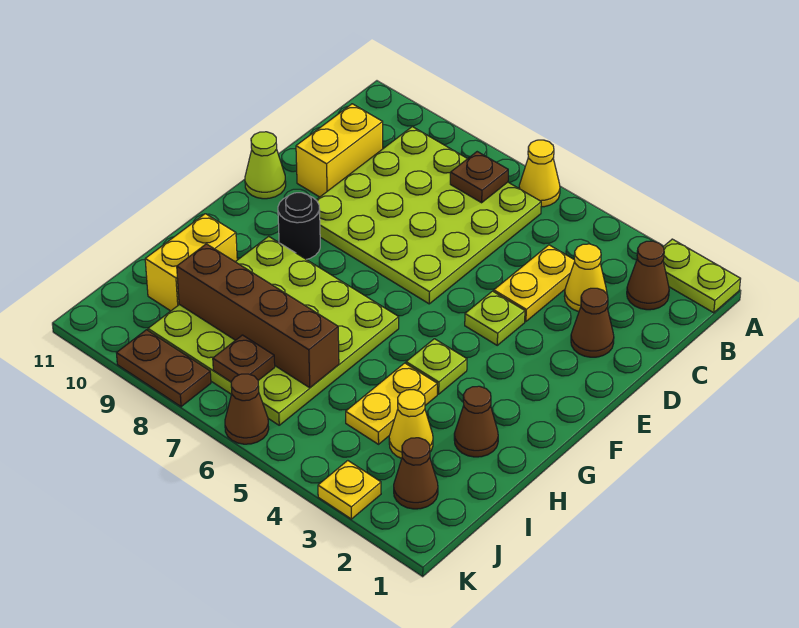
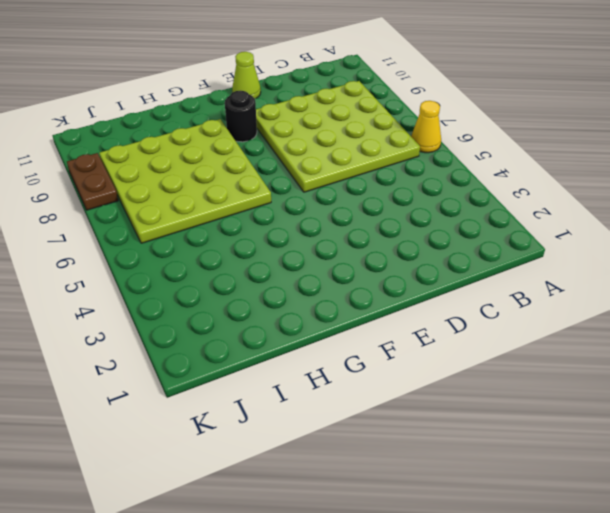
none -> lime 1x2 plate [663,239,740,313]
none -> brown 1x1 cone [627,241,669,310]
none -> yellow 1x1 cone [564,244,607,312]

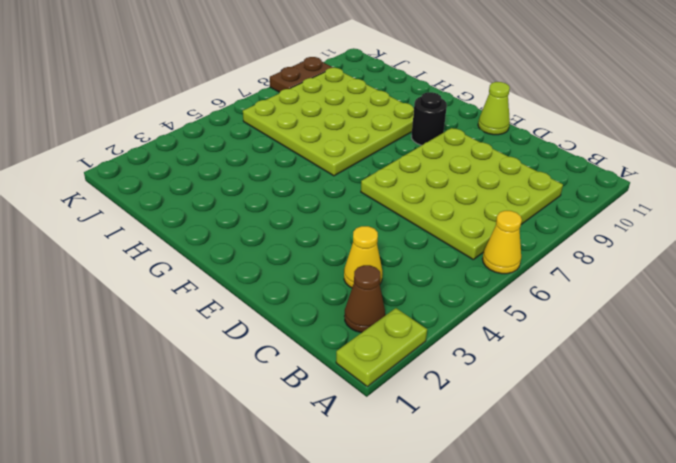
none -> yellow 1x2 plate [494,245,575,322]
none -> yellow 1x2 brick [296,104,383,197]
none -> brown 1x1 cone [571,288,614,357]

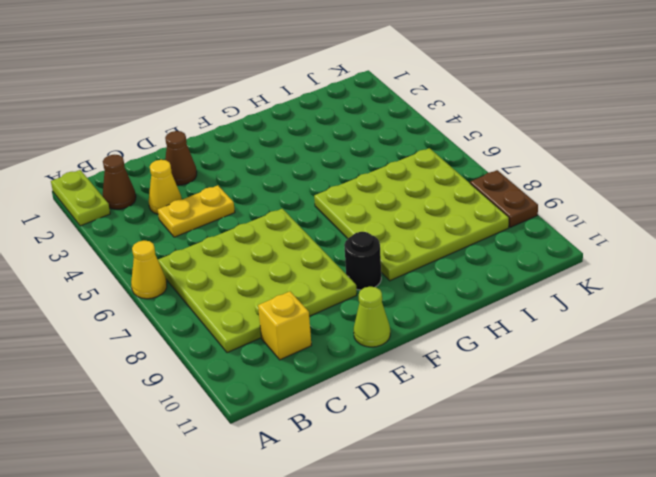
yellow 1x1 brick [258,291,311,360] -> yellow 1x2 brick [296,104,383,197]
none -> lime 1x1 plate [465,291,525,345]
none -> lime 1x1 plate [406,339,467,394]
none -> brown 1x1 cone [454,386,498,457]

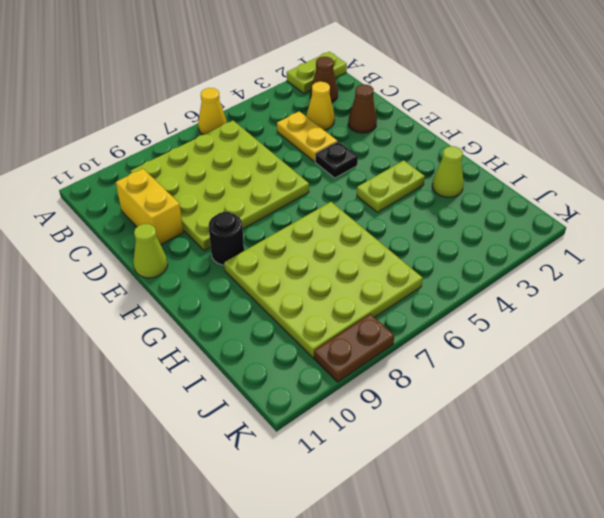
black 1x1 plate [315,141,358,178] -> lime 1x1 plate [465,291,525,345]
lime 1x2 plate [357,160,425,212] -> lime 1x1 plate [406,339,467,394]
lime 1x1 cone [432,146,464,197] -> brown 1x1 cone [454,386,498,457]
none -> yellow 1x2 plate [346,363,437,444]
none -> yellow 1x2 brick [145,214,237,311]
none -> yellow 1x1 cone [389,390,433,459]

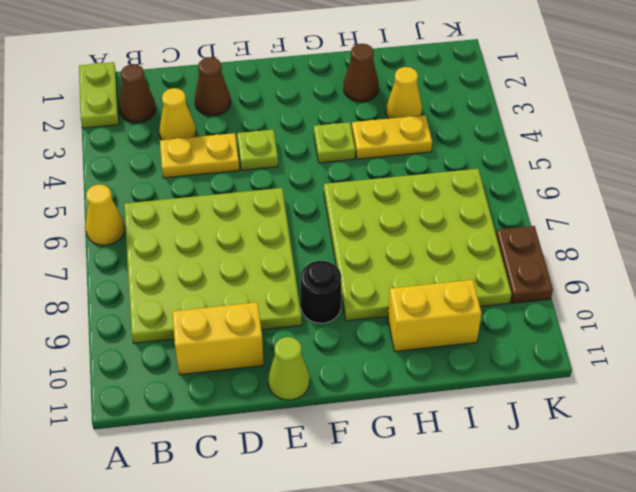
none -> brown 1x1 cone [394,438,438,509]
none -> yellow 1x1 plate [318,461,381,519]
none -> brown 1x1 cone [225,374,269,444]

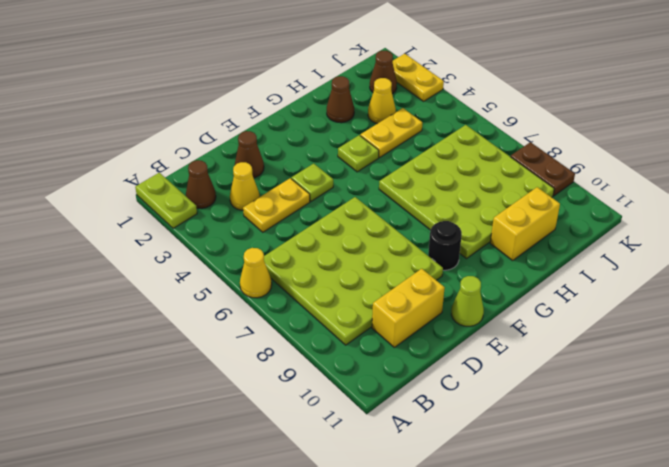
yellow 1x2 plate [393,54,444,101] -> yellow 1x1 plate [318,461,381,519]
none -> brown 1x1 cone [225,374,269,444]
none -> brown 1x1 plate [450,152,508,203]
none -> brown 1x4 brick [177,244,339,388]

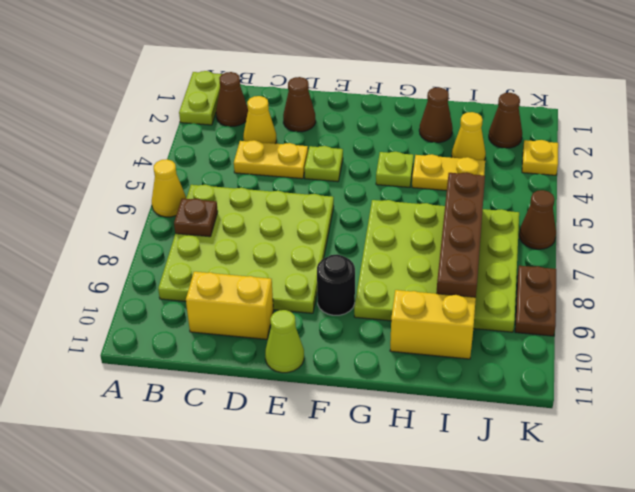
none -> brown 1x1 plate [213,335,275,382]

